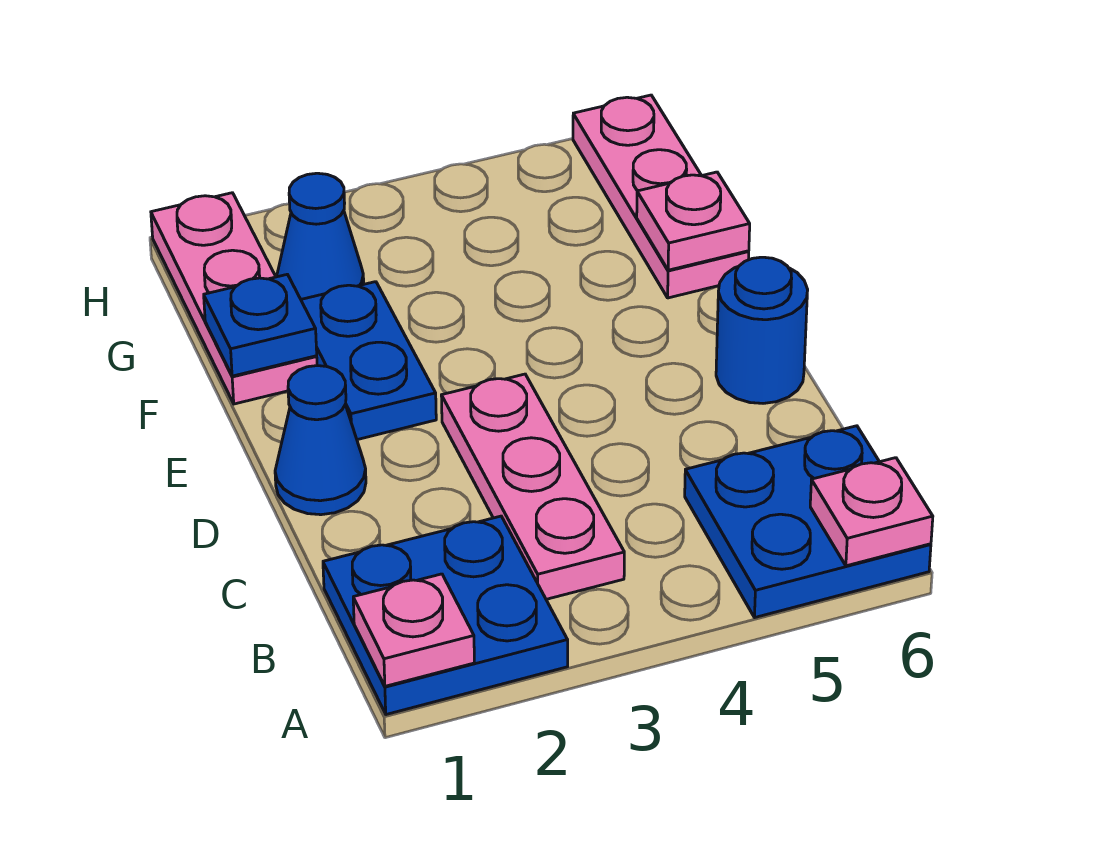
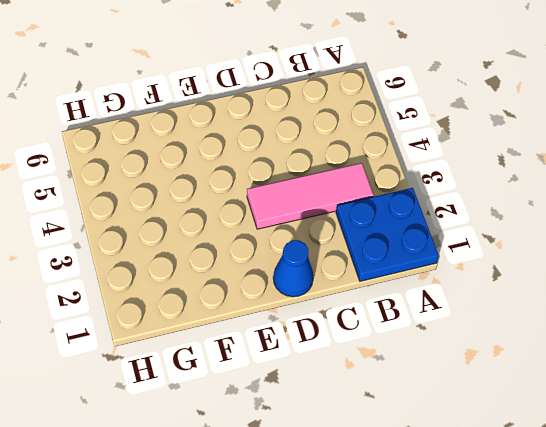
pink 1x3 tile [247,163,374,229] -> pink 1x3 plate [441,374,624,599]
none -> blue 2x2 plate [685,426,931,618]
none -> blue 1x1 round brick [716,257,808,403]
none -> blue 1x2 plate [301,282,436,440]

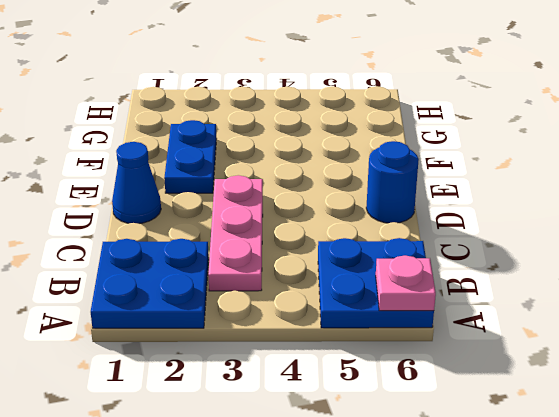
none -> pink 1x3 plate [151,193,317,404]
none -> pink 1x3 plate [573,95,749,298]
none -> blue 1x1 cone [277,173,364,299]

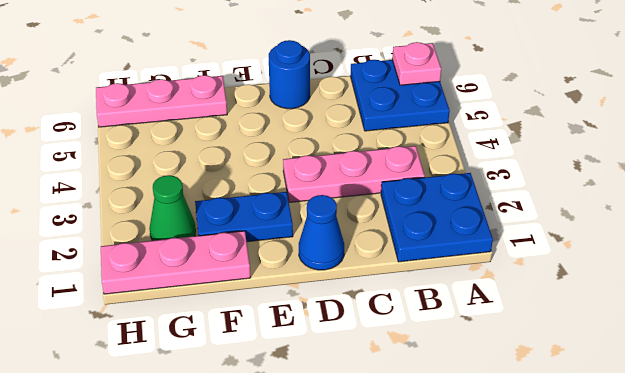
green 1x1 cone [149,175,196,241] -> blue 1x1 cone [277,173,364,299]
none -> pink 1x1 plate [353,574,474,686]
none -> blue 1x1 plate [204,274,317,376]
none -> pink 1x1 plate [637,172,750,270]

